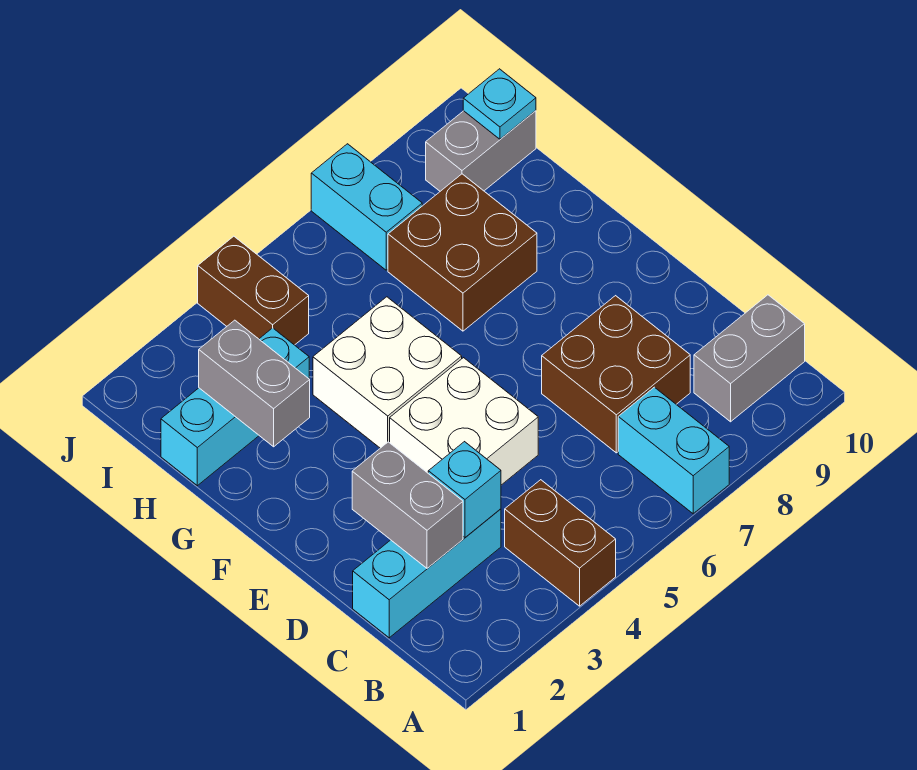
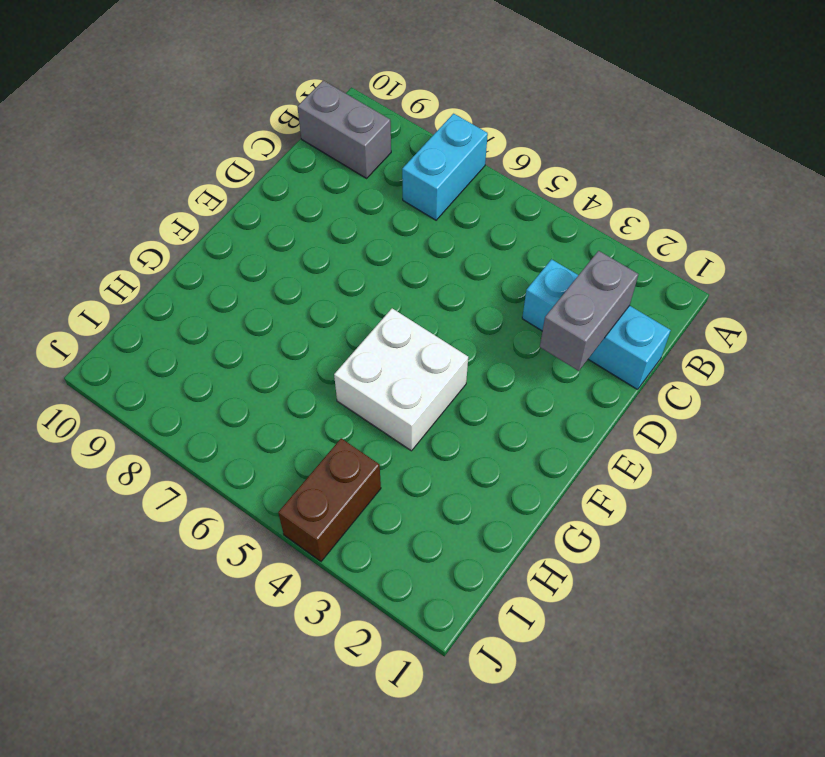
none -> brown 1x2 brick [505,480,616,606]
none -> brown 2x2 brick [542,296,690,453]
none -> white 2x2 brick [390,358,538,485]

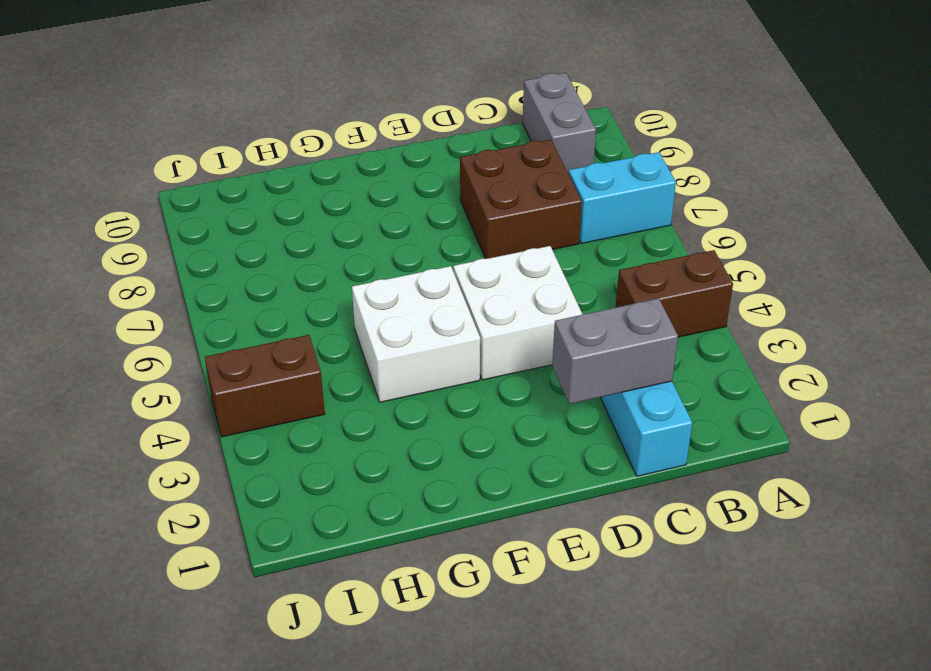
none -> brown 2x2 brick [388,174,537,331]
none -> cyan 1x3 brick [161,328,309,486]
none -> cyan 1x2 brick [311,144,422,270]

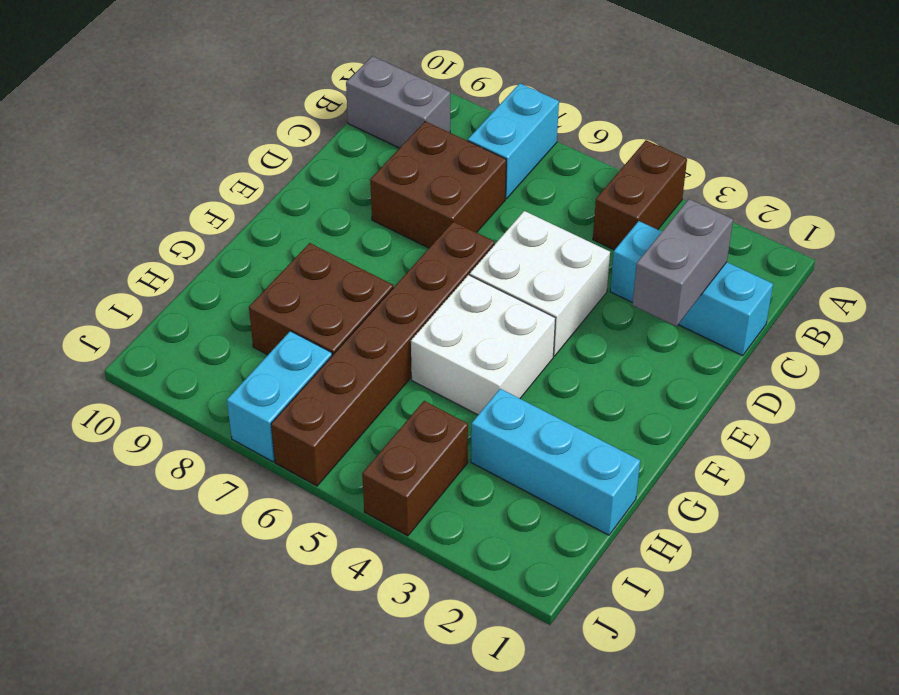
brown 1x6 brick [271,222,494,486] -> none
none -> grey 1x2 brick [426,111,536,191]
none -> cyan 1x1 brick [428,442,501,537]
none -> grey 1x2 brick [199,320,310,447]

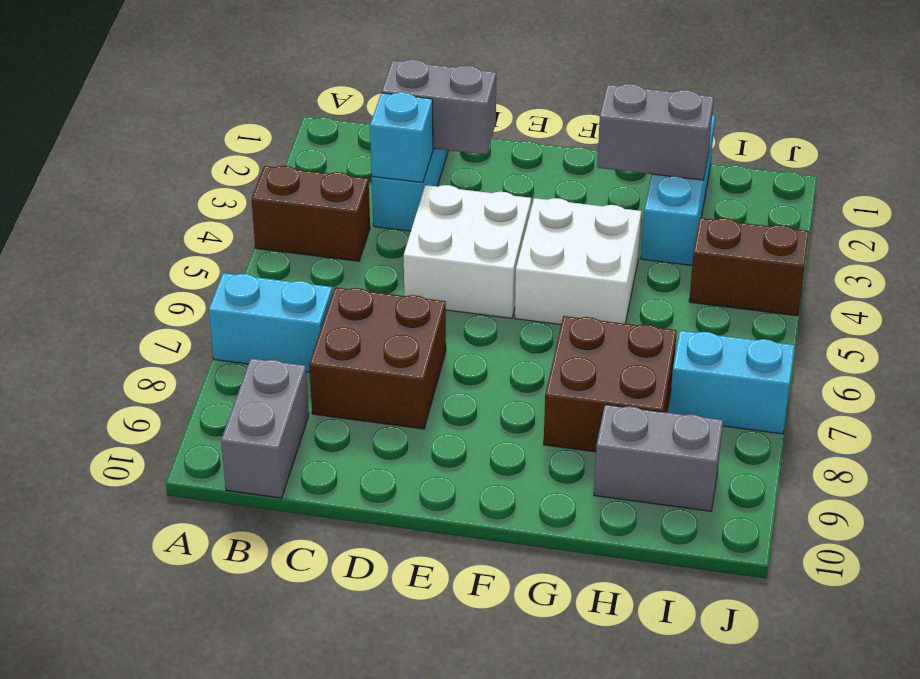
grey 1x2 brick [594,405,723,511] -> grey 1x2 brick turned to [426,111,536,191]
none -> cyan 1x1 plate [463,69,536,139]

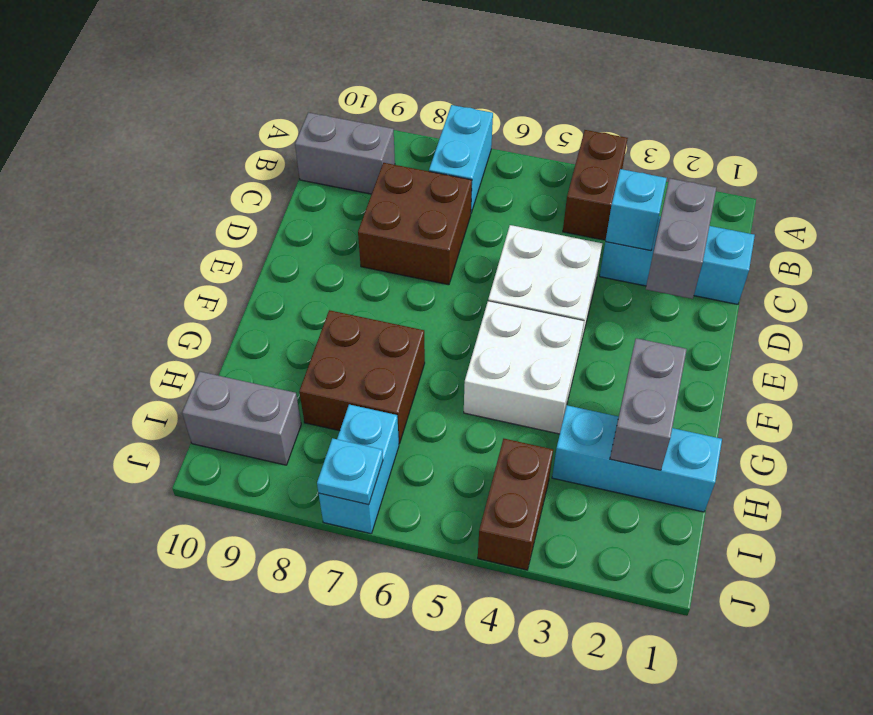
cyan 1x1 plate [317,438,383,505] -> cyan 1x1 plate moved to [463,69,536,139]

